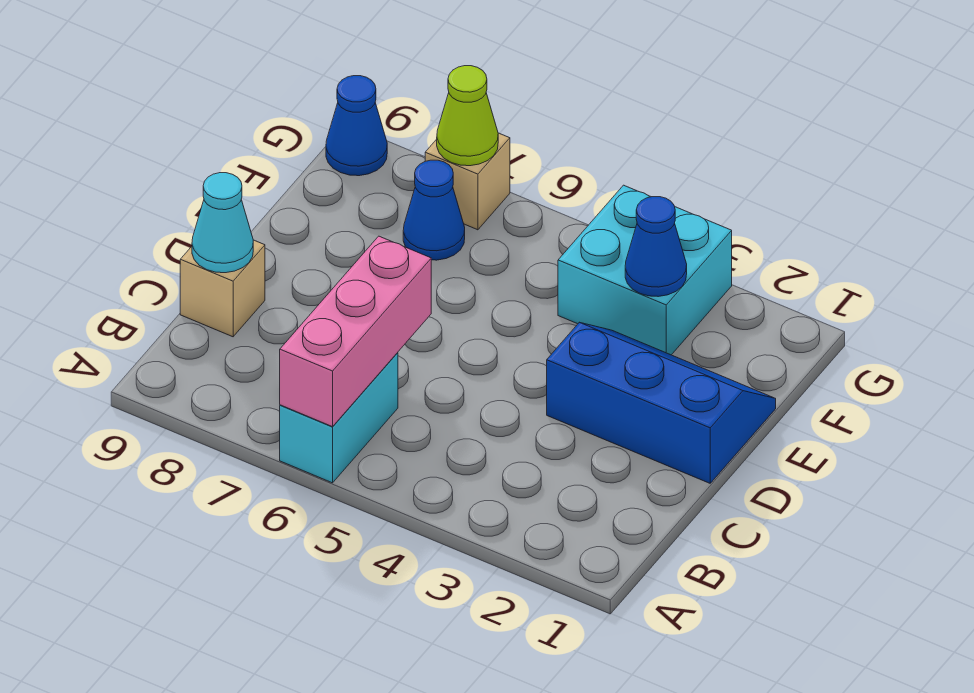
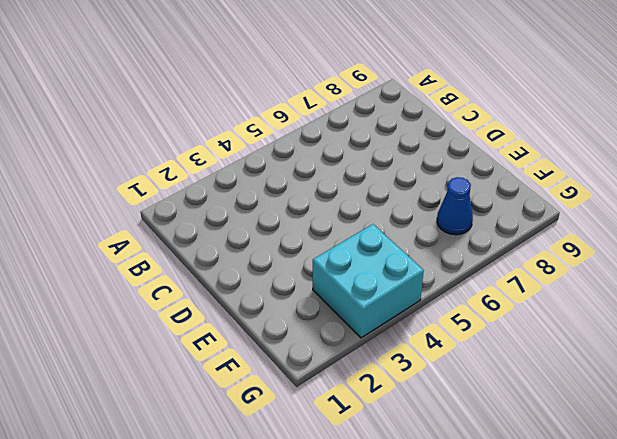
none -> cyan 1x2 brick [280,353,398,483]
none -> tan 1x1 brick [180,240,265,337]

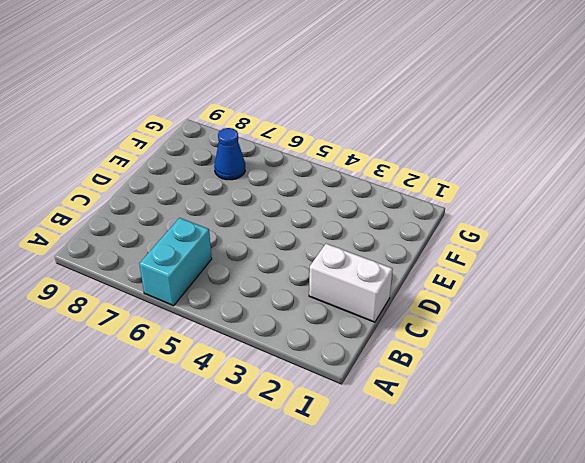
white 1x2 brick [309,244,393,322] -> none
none -> tan 1x1 brick [180,240,265,337]
none -> blue 2x3 slope [547,322,776,483]

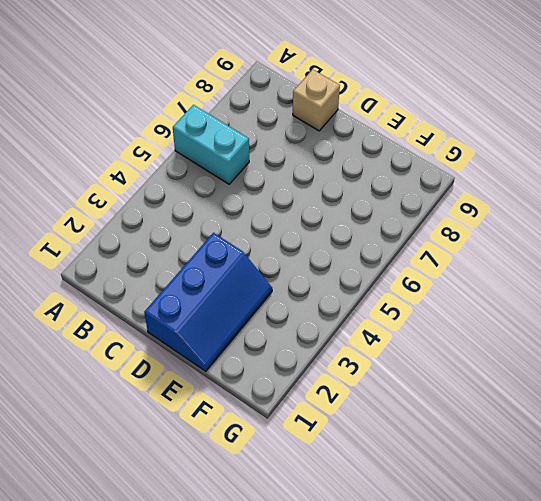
none -> cyan 2x2 brick [558,185,732,355]
none -> blue 1x1 cone [403,160,465,260]

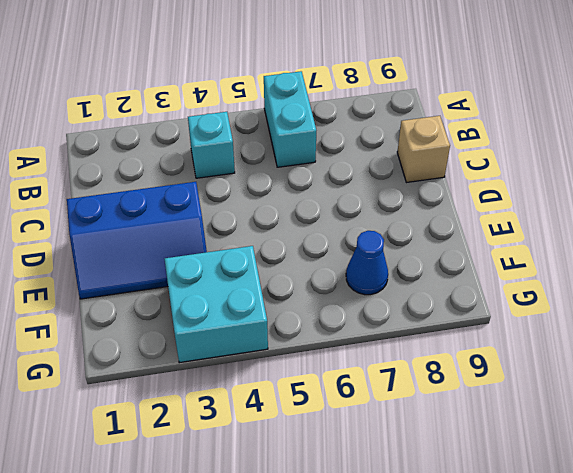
cyan 1x1 brick [188,112,235,178] -> none
none -> tan 1x1 brick [425,133,510,230]
none -> blue 1x1 cone [326,76,387,176]

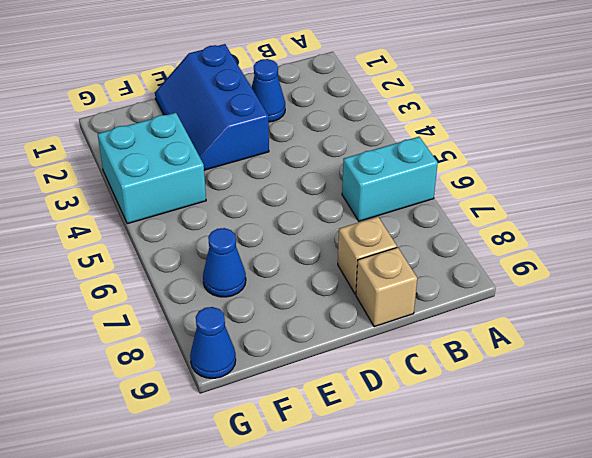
blue 1x1 cone [252,59,285,122] -> blue 1x1 cone moved to [625,197,687,297]
tan 1x1 brick [338,217,397,294] -> tan 1x1 brick moved to [425,133,510,230]
none -> pink 1x3 brick [280,236,431,427]
none -> cyan 1x1 cone [192,173,253,273]

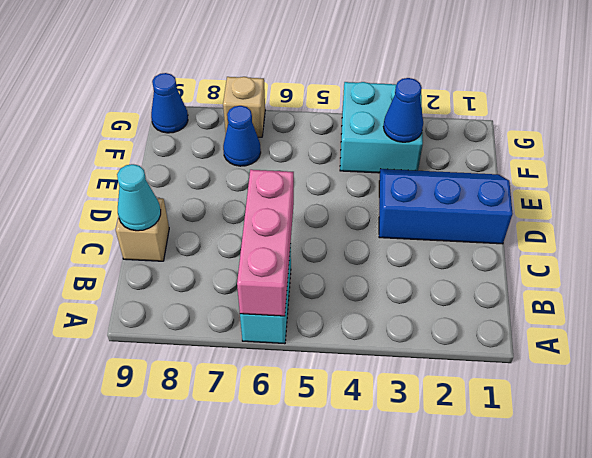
none -> lime 1x1 cone [437,66,498,166]

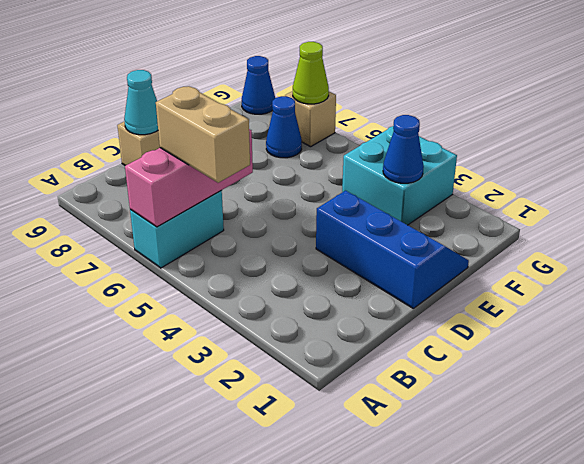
tan 1x2 brick [156,86,250,183] -> none

